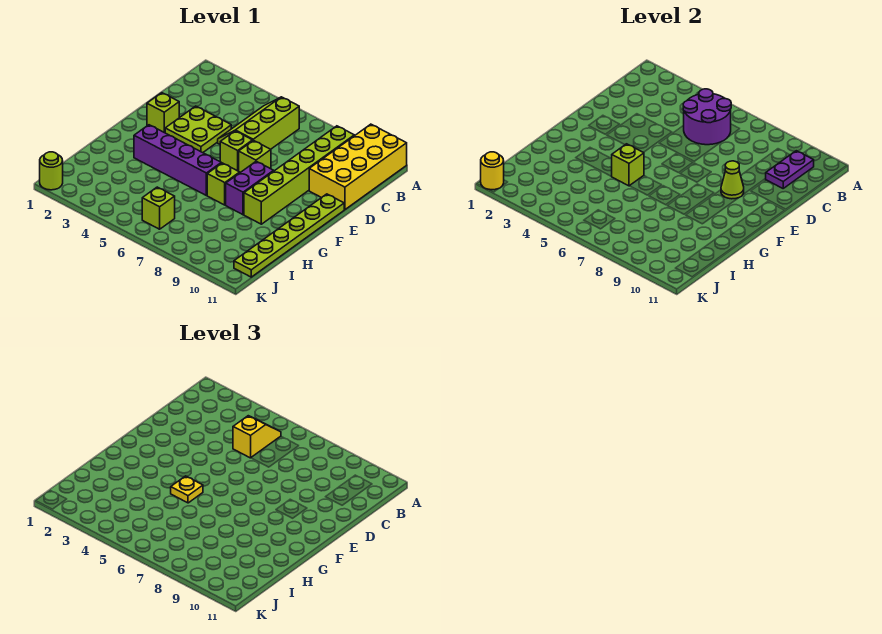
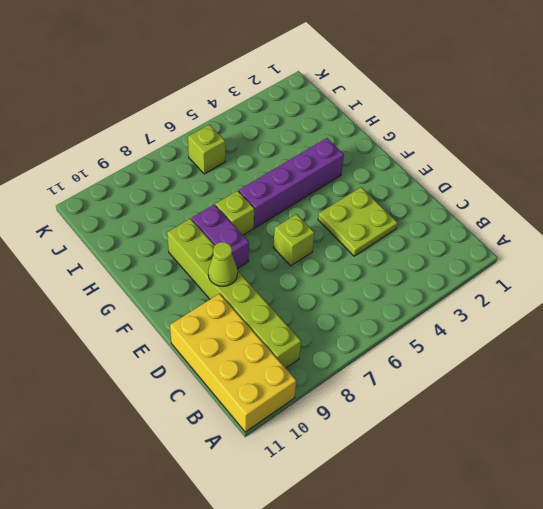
none -> lime 2x3 slope [218,97,299,149]
none -> lime 1x1 brick [147,93,179,133]
none -> lime 1x1 brick [239,140,271,172]

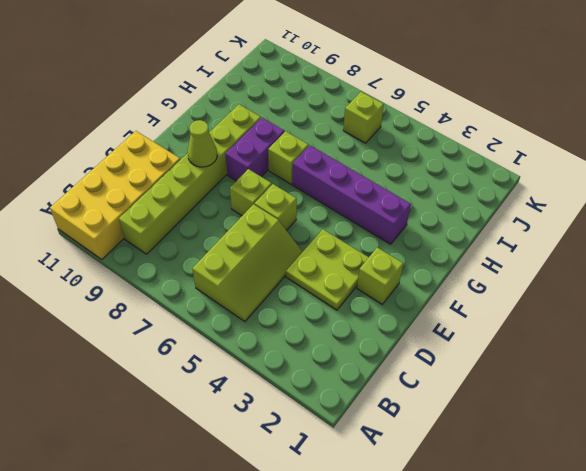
none -> lime 1x6 plate [234,194,344,277]
none -> lime 1x1 round brick [40,152,63,190]
none -> purple 2x2 round brick [683,89,731,145]

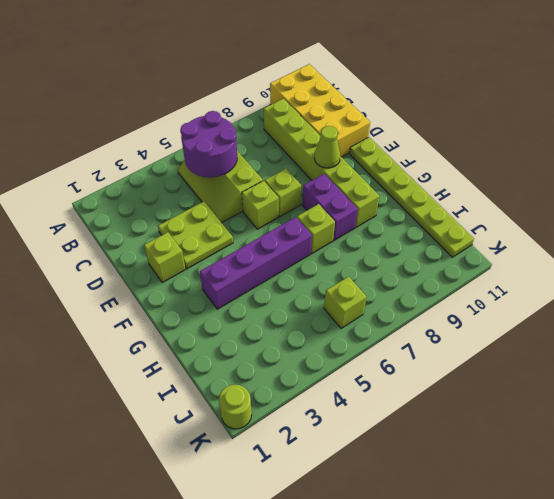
none -> purple 1x2 plate [765,151,814,188]
none -> lime 1x1 brick [611,144,644,186]
none -> yellow 1x1 round brick [481,152,504,190]

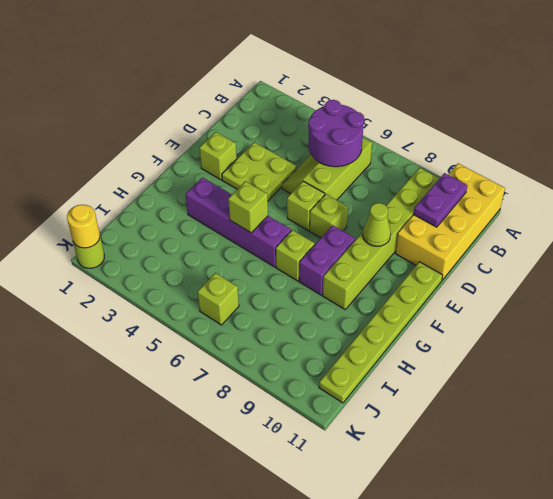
none -> yellow 1x2 slope [233,416,281,458]
none -> yellow 1x1 plate [171,476,203,503]

